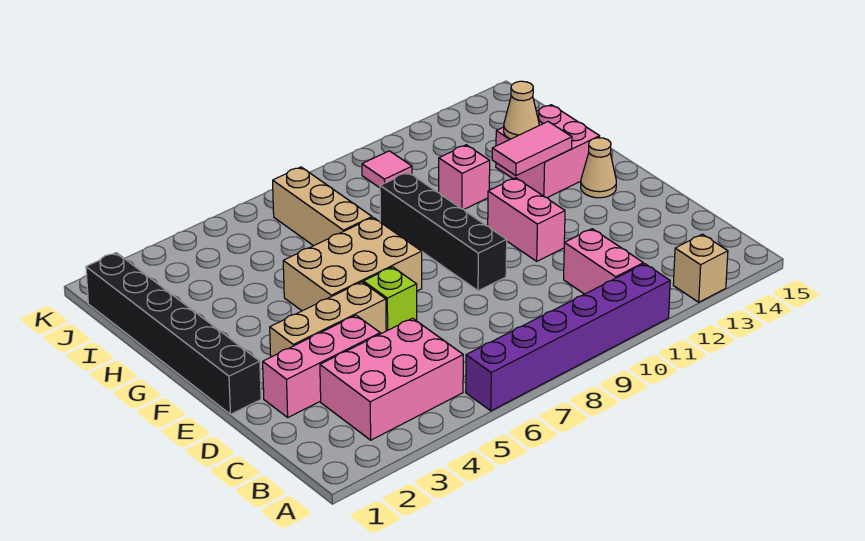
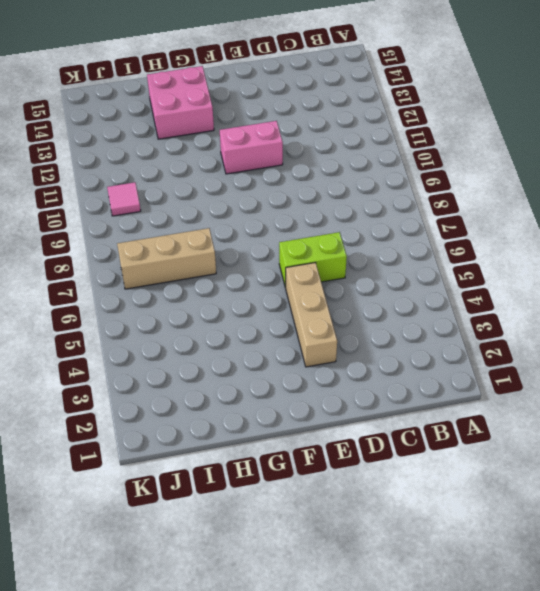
lime 1x2 brick [279,232,347,288] -> lime 1x1 brick [363,267,417,331]
none -> purple 1x6 brick [466,264,670,411]
none -> tan 1x1 brick [673,234,728,302]
none -> pink 2x3 brick [320,318,463,440]

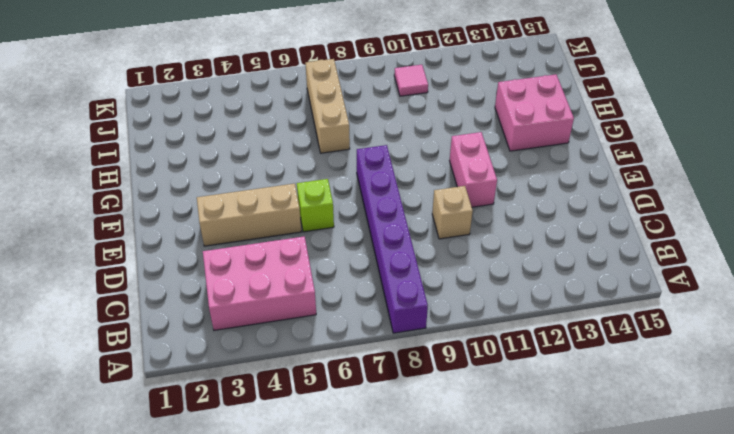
purple 1x6 brick [357,145,428,333] -> purple 1x6 brick turned to [466,264,670,411]
tan 1x1 brick [432,186,473,239] -> tan 1x1 brick moved to [673,234,728,302]
none -> pink 1x2 brick [564,229,643,294]
none -> pink 1x3 brick [263,315,380,417]
none -> black 1x6 brick [86,253,261,414]

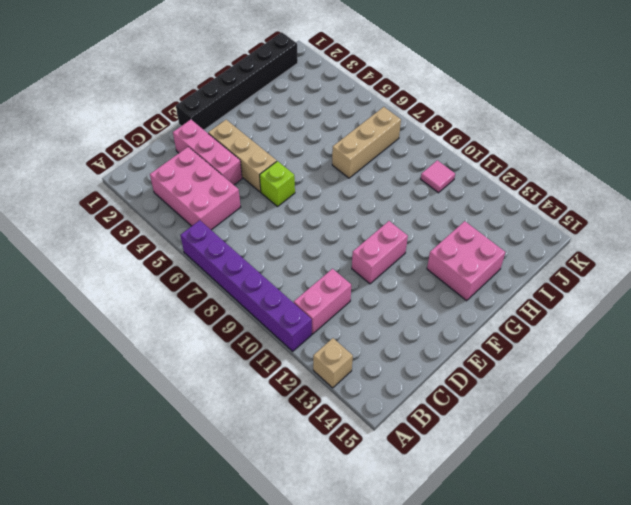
none -> black 1x4 brick [380,172,507,291]
none -> tan 2x3 brick [283,218,422,311]
none -> tan 1x1 cone [581,138,616,198]

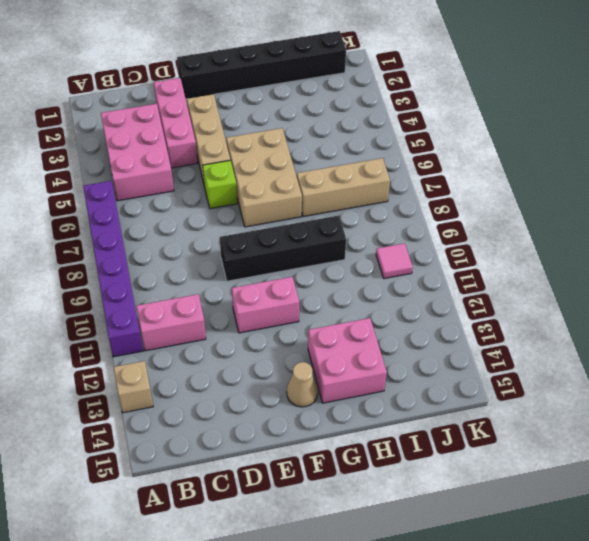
none -> pink 1x1 brick [439,145,490,209]
none -> pink 1x2 tile [492,122,572,176]
none -> tan 1x1 cone [504,81,539,139]

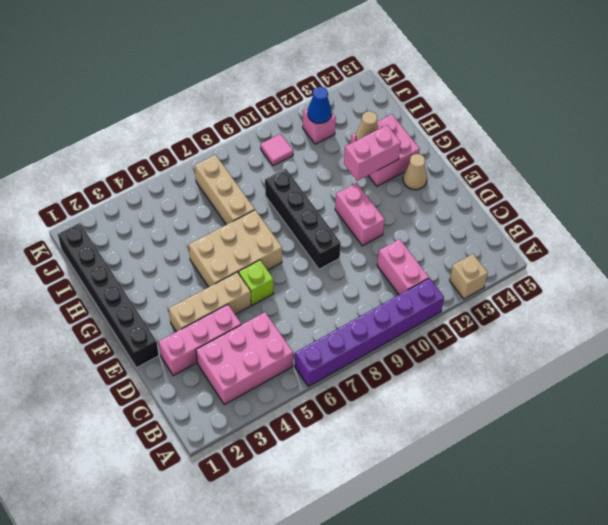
pink 1x2 brick [344,125,401,181] -> pink 1x2 tile [492,122,572,176]
pink 1x1 brick [303,109,336,144] -> pink 1x1 brick moved to [439,145,490,209]
blue 1x1 cone [308,87,332,123] -> none

